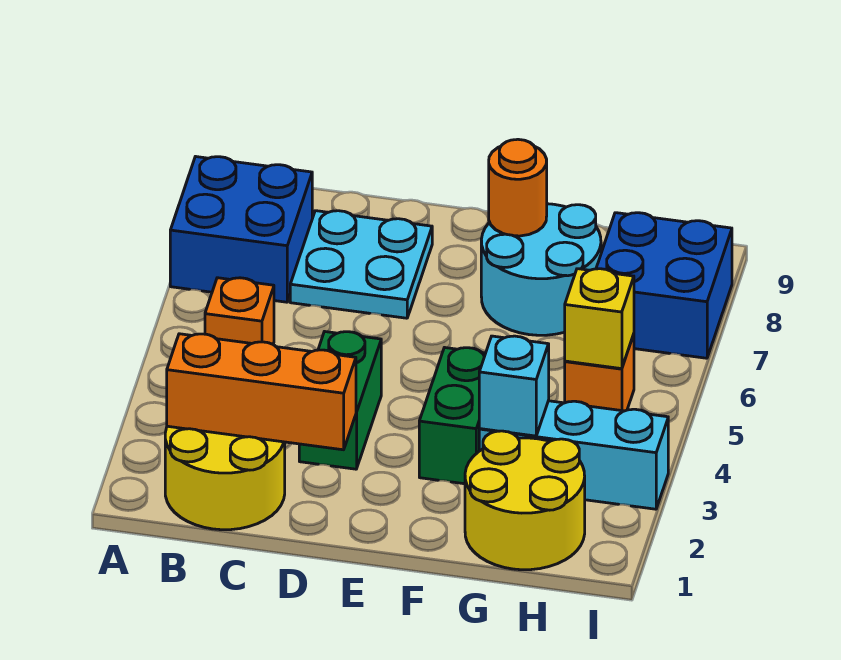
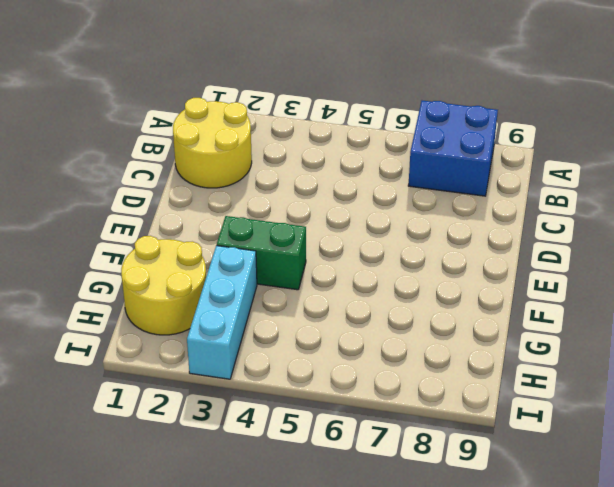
none -> orange 1x1 brick [205,278,274,344]
none -> cyan 2x2 plate [290,211,432,318]
none -> green 1x2 brick [299,332,381,469]

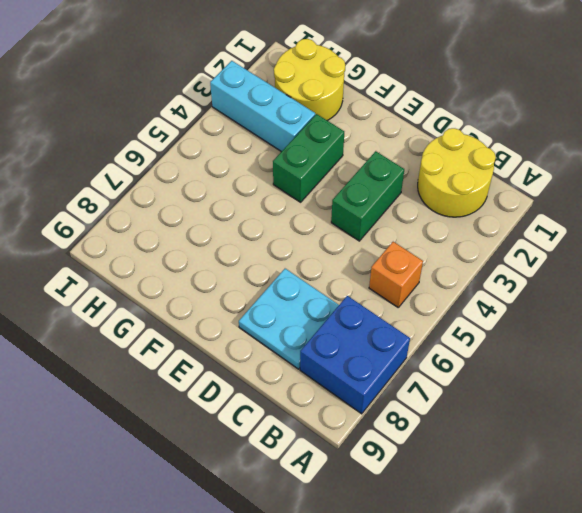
none -> cyan 2x2 round brick [481,204,601,335]
none -> orange 1x1 brick [565,334,634,411]
none -> blue 2x2 brick [596,213,732,358]

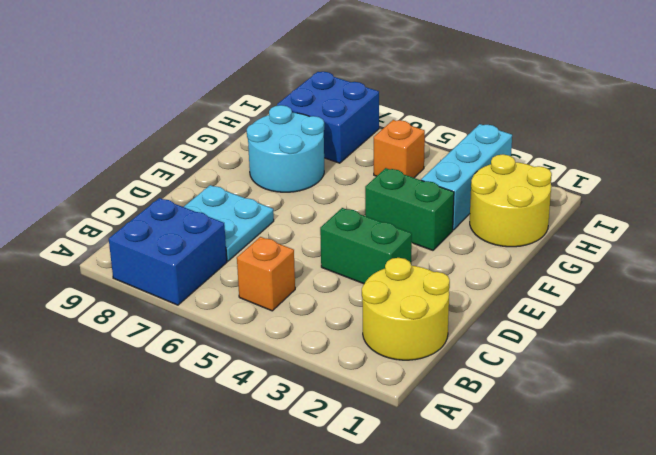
none -> orange 1x3 brick [167,334,356,450]
none -> orange 1x1 round brick [489,139,547,236]
none -> cyan 1x1 brick [479,336,549,436]

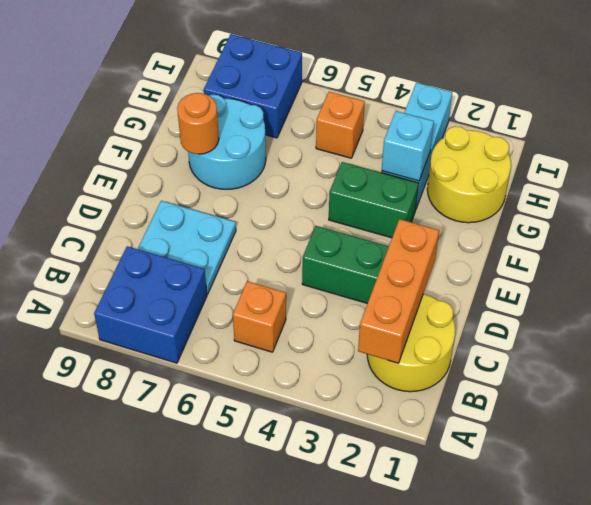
none -> yellow 1x1 brick [565,269,634,369]

